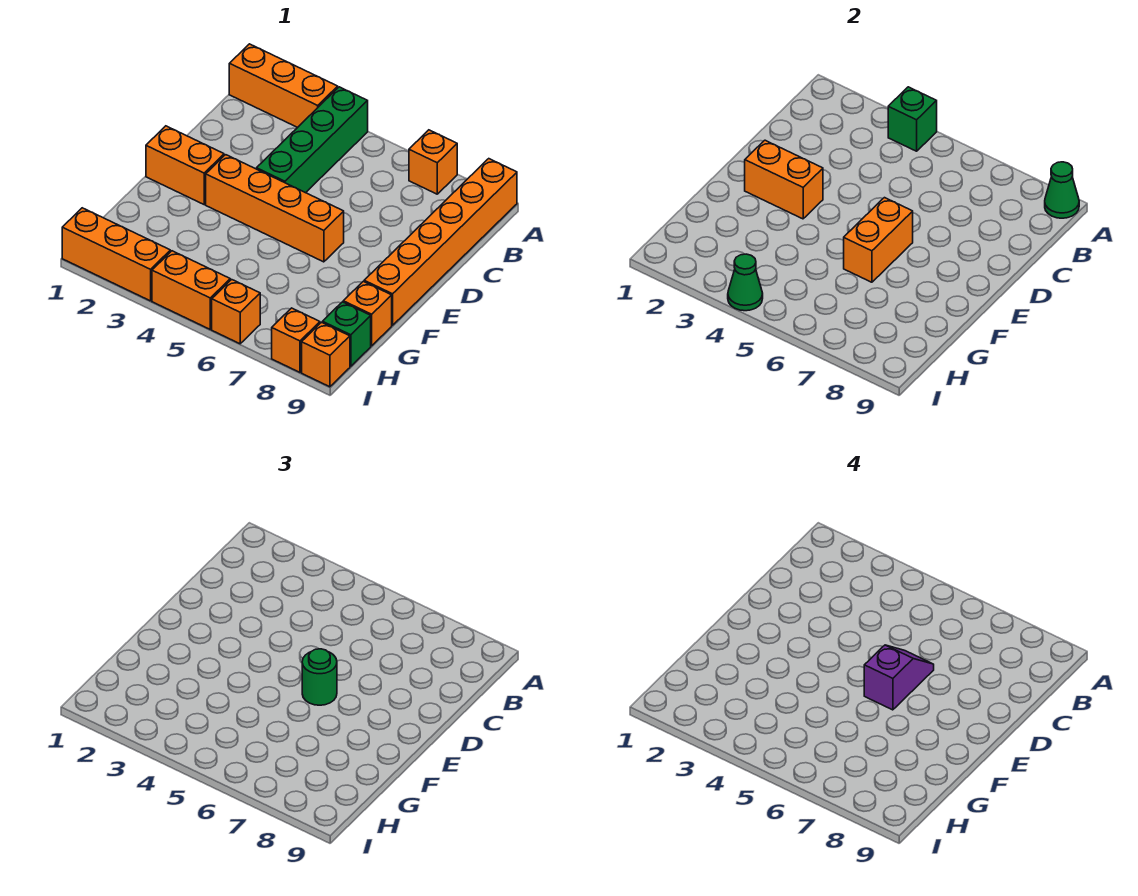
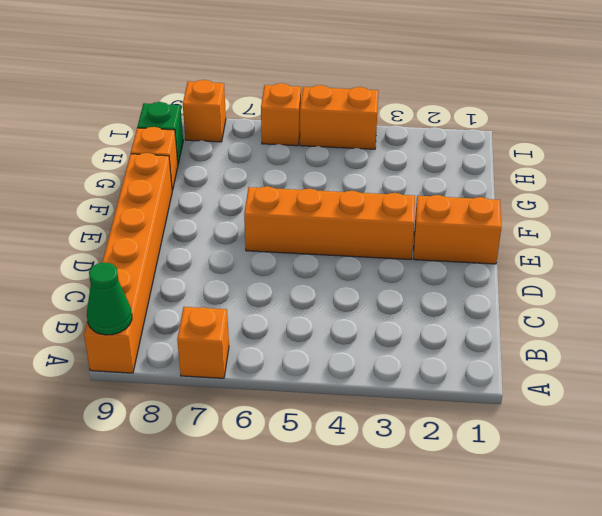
none -> orange 1x3 brick [229,44,338,127]
none -> green 1x4 brick [257,87,368,193]
none -> orange 1x3 brick [62,208,170,301]

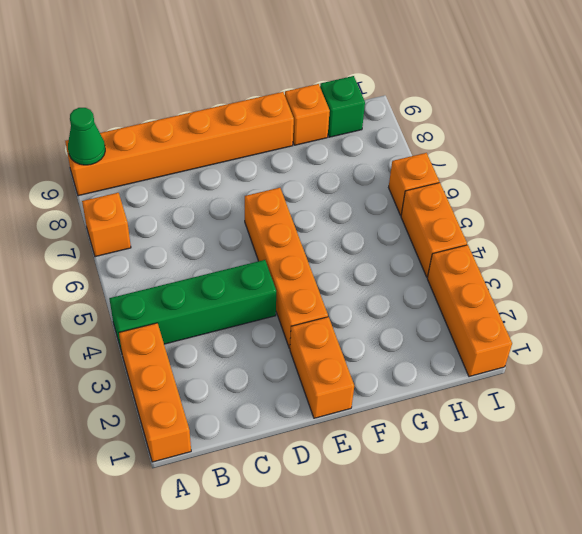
none -> orange 1x1 brick [272,308,320,372]
none -> orange 1x1 brick [302,322,350,387]
none -> green 1x1 brick [888,87,937,151]

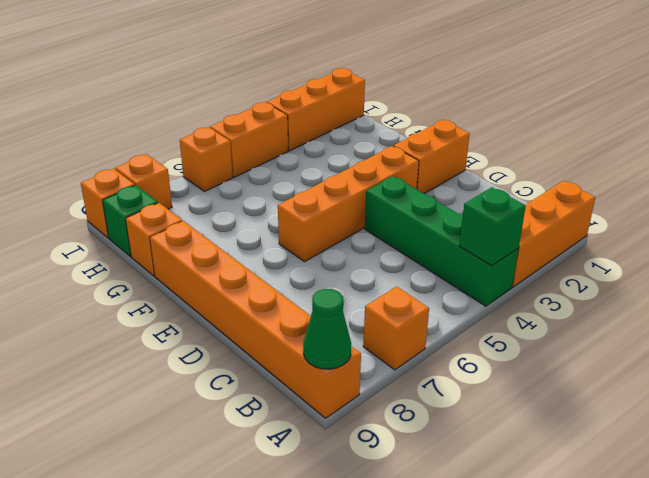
none -> orange 1x2 brick [745,140,823,219]
none -> orange 1x2 brick [844,198,913,282]
none -> green 1x1 cone [728,254,763,311]

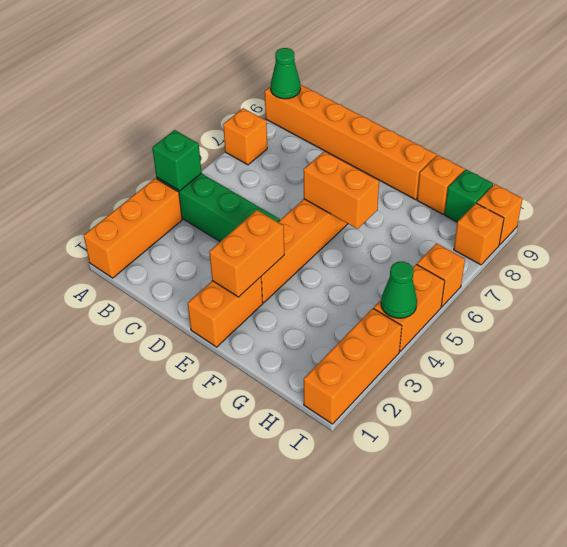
none -> green 1x1 round brick [302,649,337,705]
none -> purple 1x2 slope [864,645,934,710]

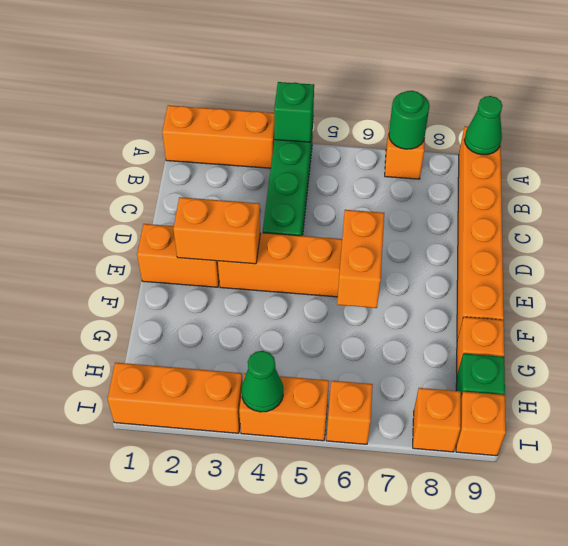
green 1x1 round brick [389,91,429,149] -> green 1x1 round brick moved to [302,649,337,705]
none -> purple 1x2 slope [864,645,934,710]

